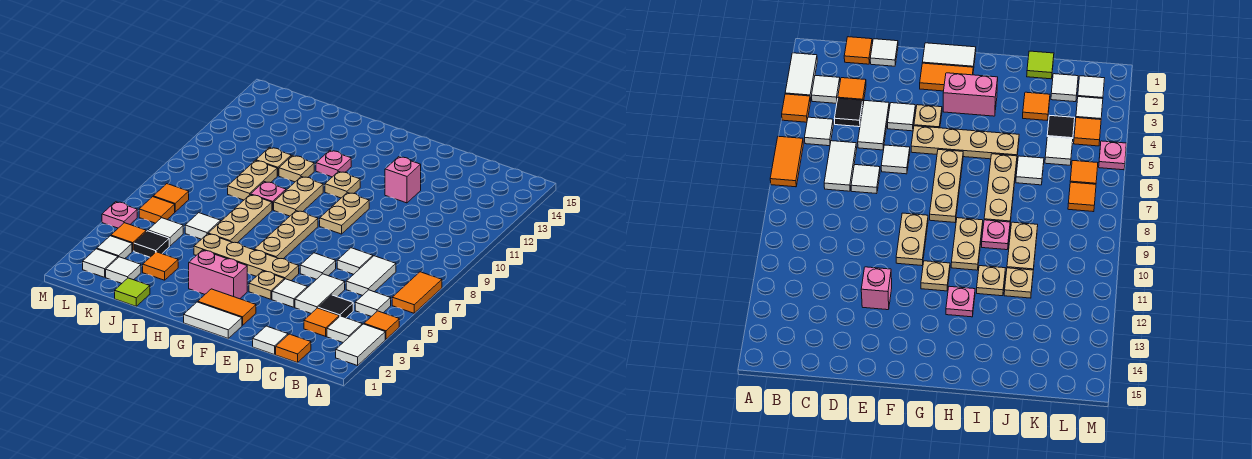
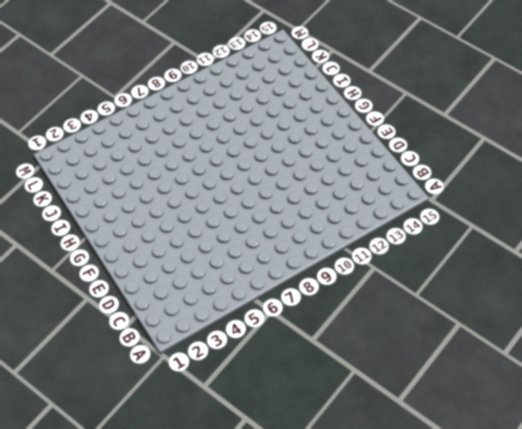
none -> white 1x2 tile [336,324,385,366]
none -> orange 1x1 tile [364,311,399,339]
none -> orange 1x2 tile [392,272,442,313]
none -> white 1x1 tile [327,316,362,342]

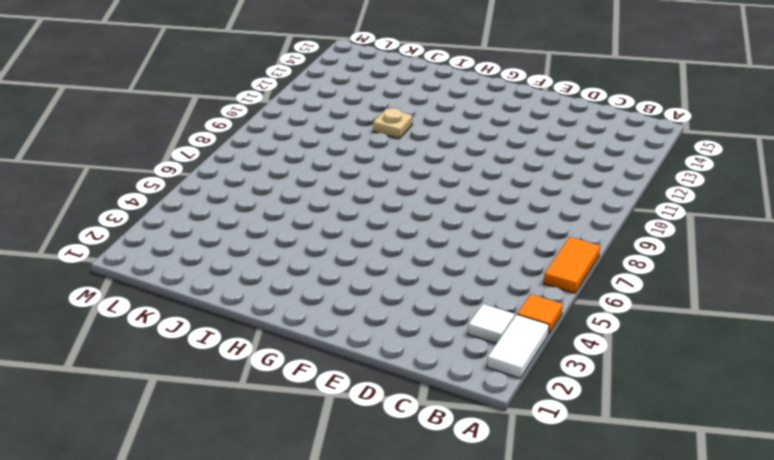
none -> white 1x1 tile [355,290,391,316]
none -> orange 1x1 tile [276,334,311,363]
none -> orange 1x1 tile [304,308,339,336]
none -> black 1x1 tile [318,295,353,318]

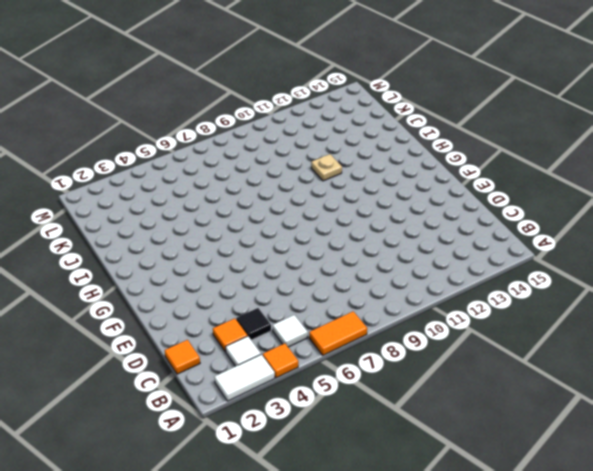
none -> white 1x2 tile [346,256,396,295]
none -> white 1x1 tile [253,326,288,355]
none -> white 1x2 tile [295,274,345,313]
none -> white 1x1 tile [337,248,373,274]

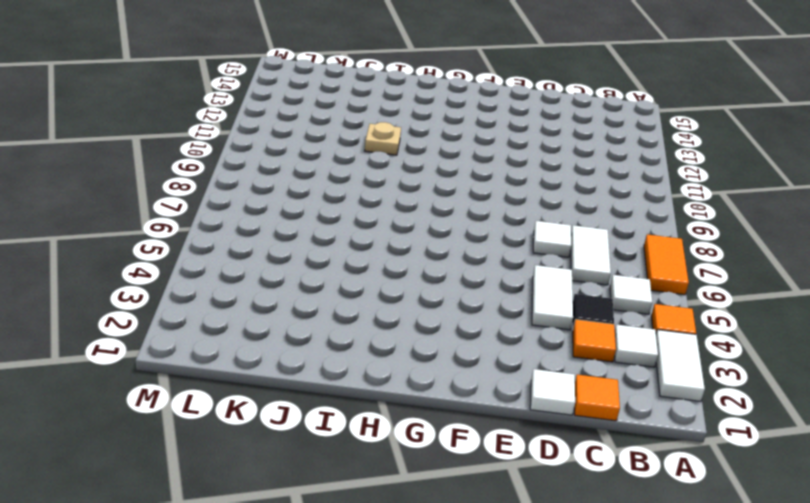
none -> white 1x1 tile [272,279,307,307]
none -> white 1x1 tile [300,253,336,279]
none -> pink 1x1 brick [385,157,421,203]
none -> white 1x2 tile [184,302,242,338]

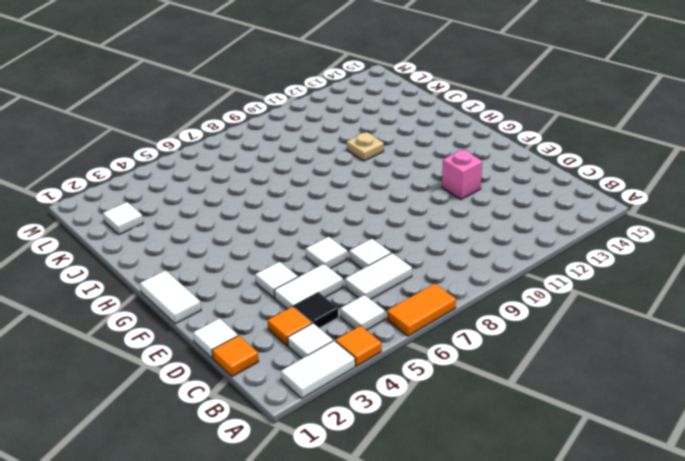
none -> orange 1x2 tile [198,289,256,325]
none -> tan 1x1 plate [249,271,284,299]
none -> tan 1x4 plate [194,234,299,281]
none -> tan 1x2 plate [320,193,369,234]

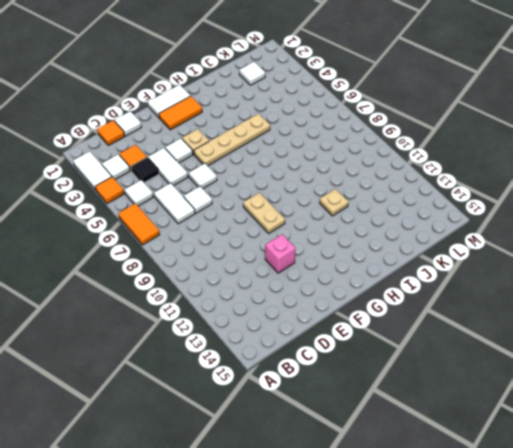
none -> pink 1x2 brick [189,250,247,299]
none -> tan 1x3 plate [254,211,318,259]
none -> tan 1x1 plate [325,172,360,198]
none -> tan 1x2 plate [274,177,323,216]

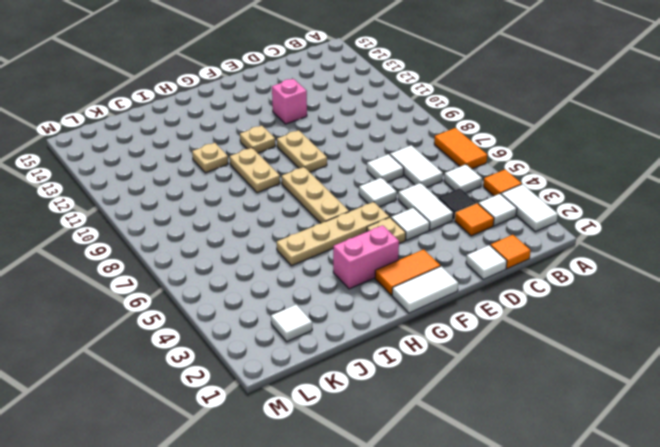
none -> pink 1x1 plate [316,150,351,177]
none -> tan 1x3 plate [208,195,272,243]
none -> pink 1x1 plate [251,182,286,210]
none -> lime 1x1 tile [115,278,150,306]

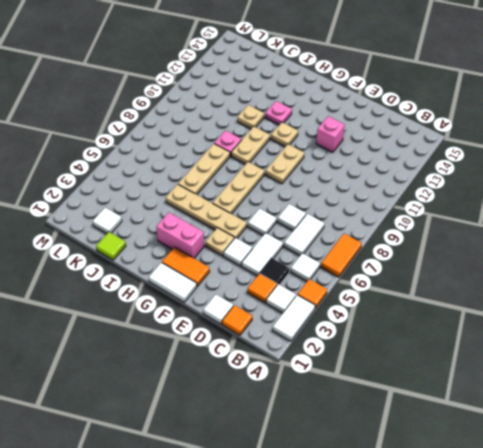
none -> orange 1x1 tile [143,252,178,280]
none -> white 1x1 tile [185,213,221,239]
none -> tan 1x2 plate [228,160,277,200]
none -> tan 1x1 plate [256,147,291,176]

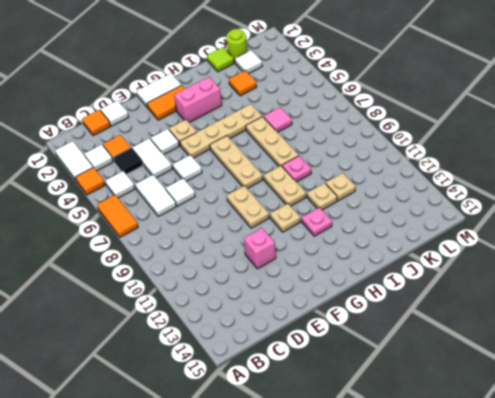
pink 1x1 tile [263,107,292,132] -> white 1x1 tile [185,213,221,239]
lime 1x1 round brick [226,29,247,60] -> none
none -> tan 1x2 plate [228,160,277,200]
none -> black 1x1 tile [134,231,169,257]
none -> white 1x1 tile [148,218,183,246]
none -> white 1x1 tile [83,249,118,277]

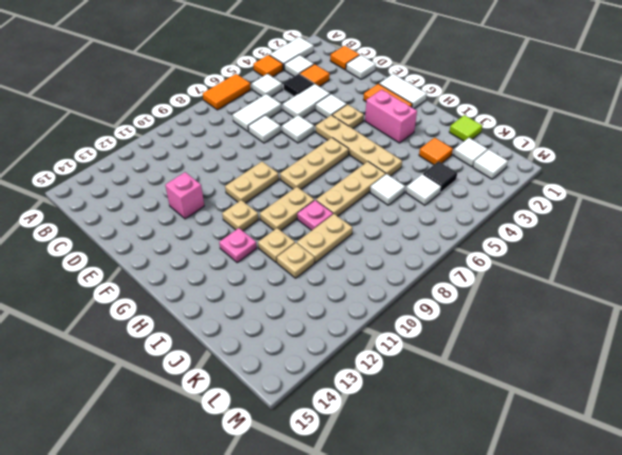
none -> white 1x1 tile [97,236,132,259]
none -> orange 1x1 tile [111,223,146,251]
none -> orange 1x1 tile [139,197,175,223]
none -> orange 1x1 tile [153,184,189,212]

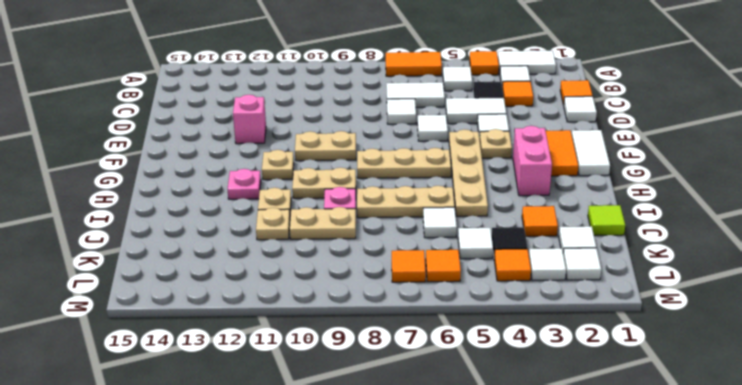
none -> pink 1x1 plate [102,202,137,228]

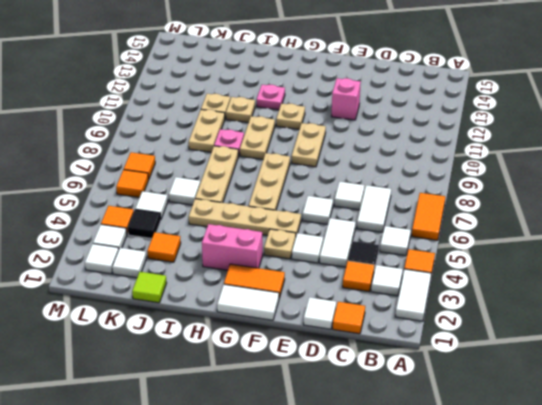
none -> pink 1x1 plate [102,202,137,228]

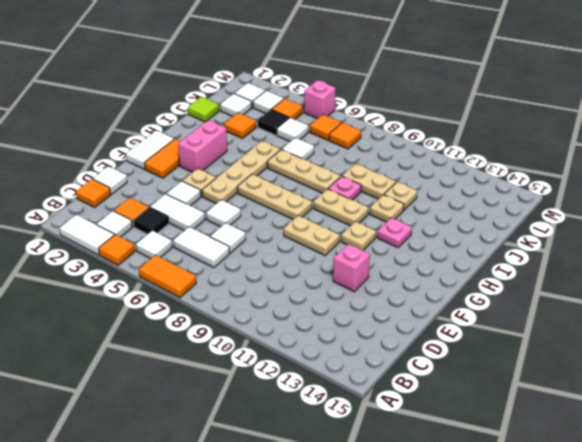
pink 1x1 brick [304,80,336,119] -> pink 1x1 plate [102,202,137,228]

